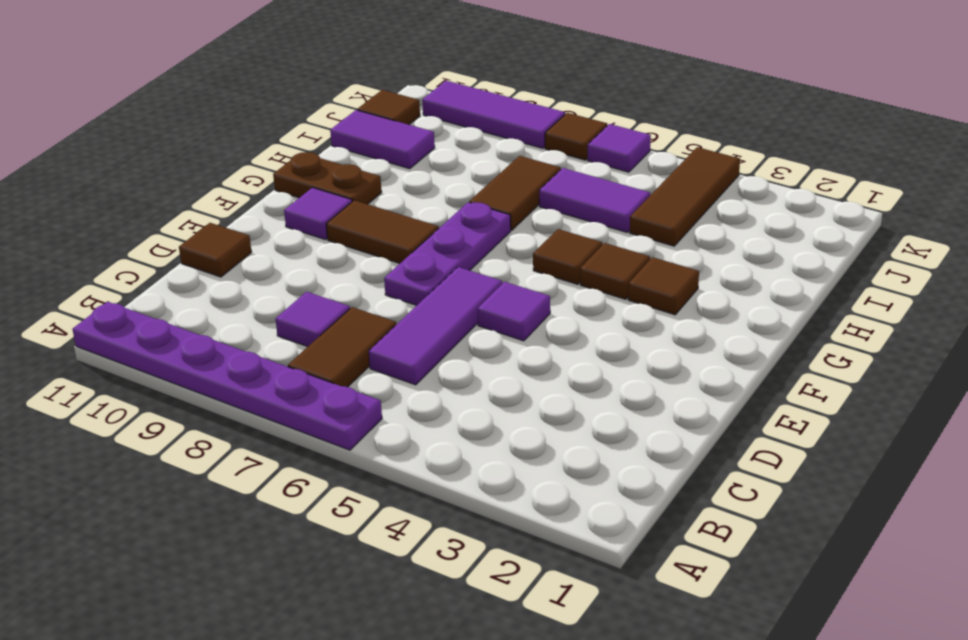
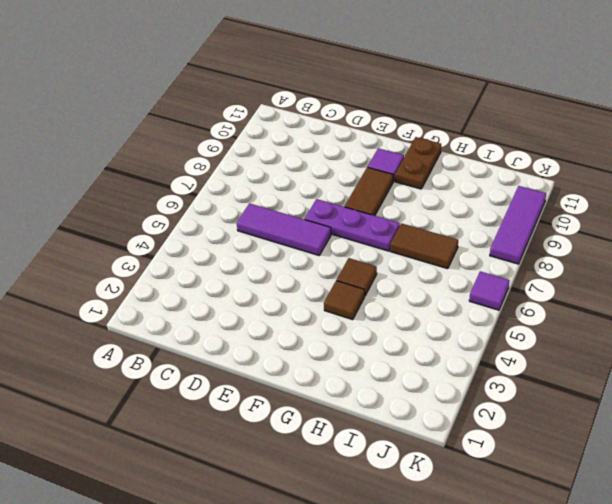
none -> purple 1x6 plate [73,302,382,450]
none -> brown 1x2 tile [288,307,396,387]
none -> purple 1x1 tile [276,292,350,347]

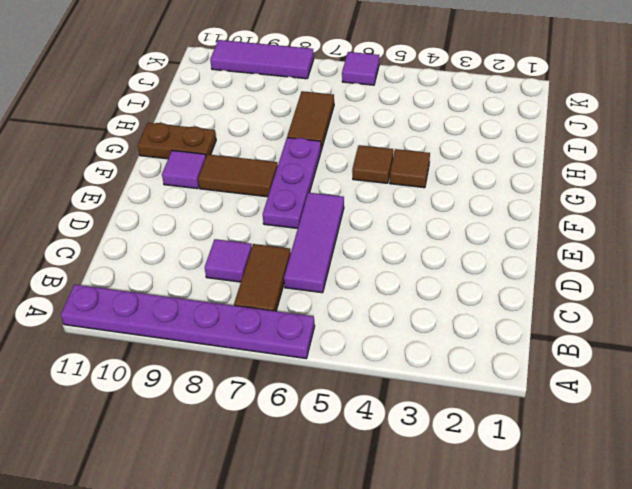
none -> brown 1x1 tile [179,223,251,277]
none -> purple 1x1 tile [477,282,550,341]
none -> brown 1x1 tile [628,257,699,315]

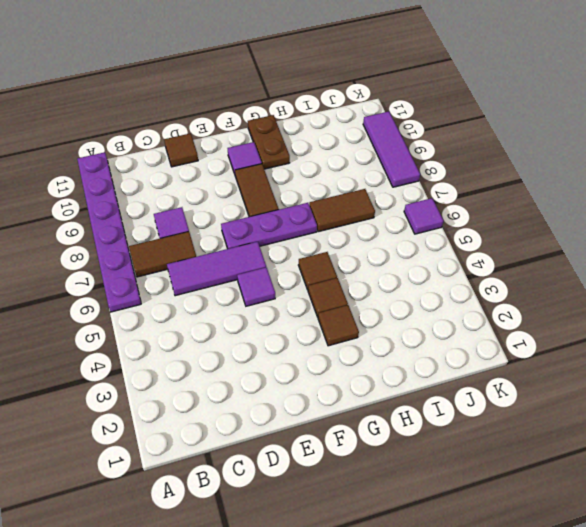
none -> brown 1x3 tile [630,147,740,246]
none -> purple 1x2 tile [539,168,650,232]
none -> purple 1x2 tile [330,110,435,169]

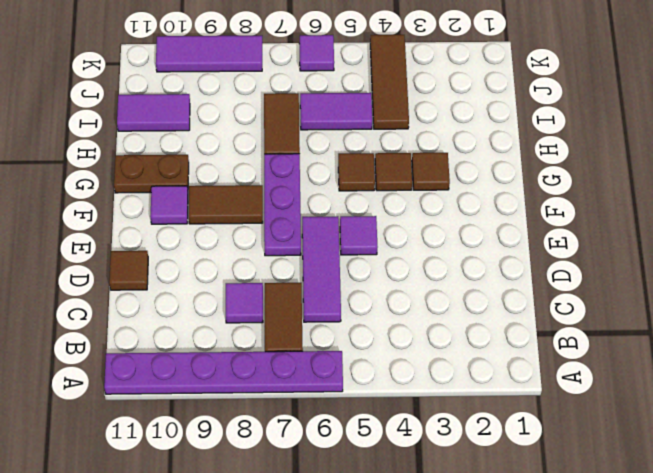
none -> brown 1x1 tile [357,90,420,125]
none -> brown 1x1 tile [545,113,607,160]

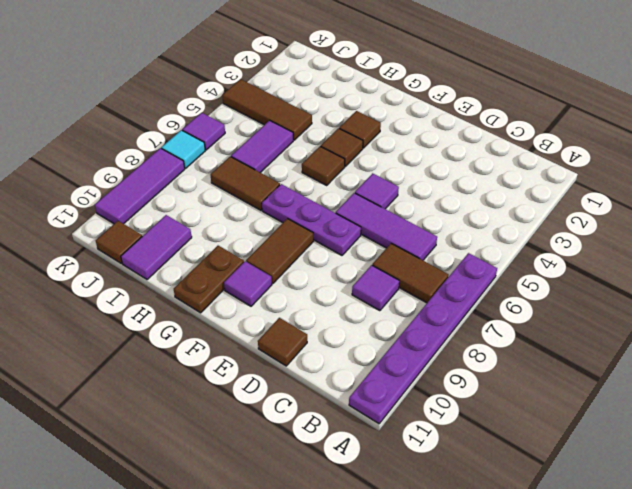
cyan 1x1 tile [161,130,205,168] -> brown 1x1 tile [545,113,607,160]

